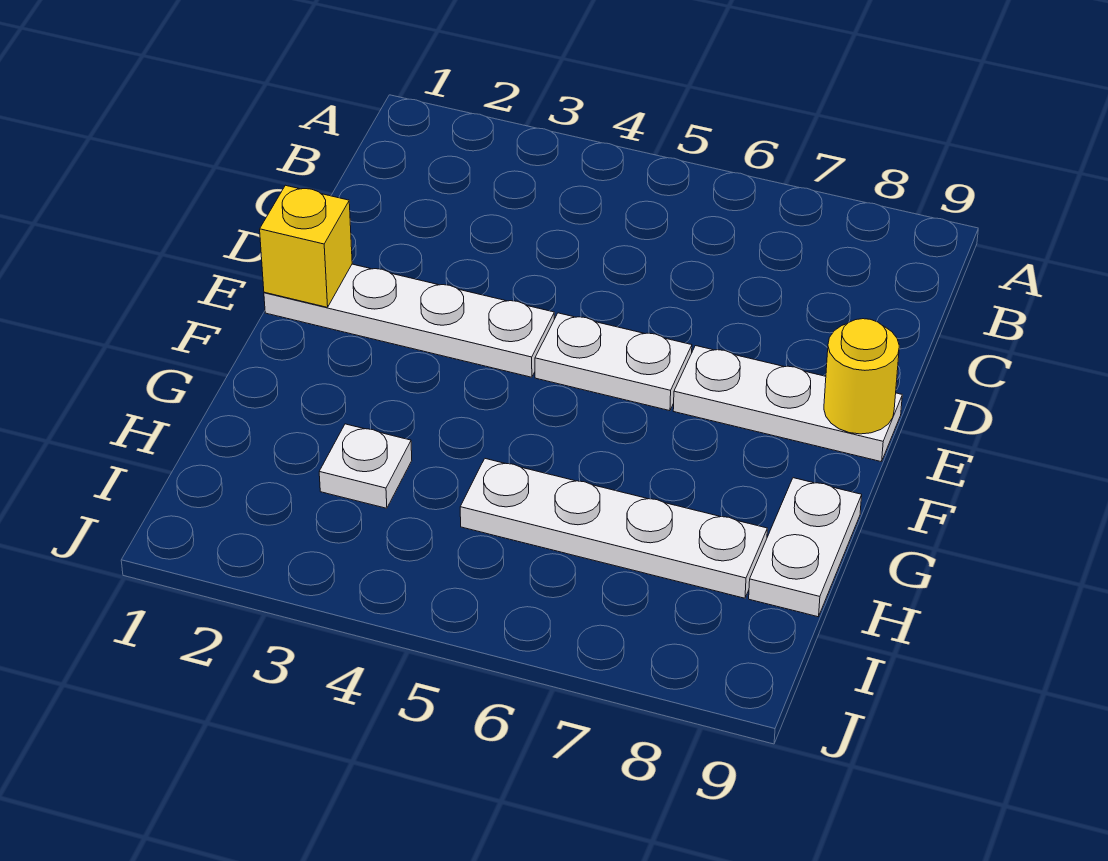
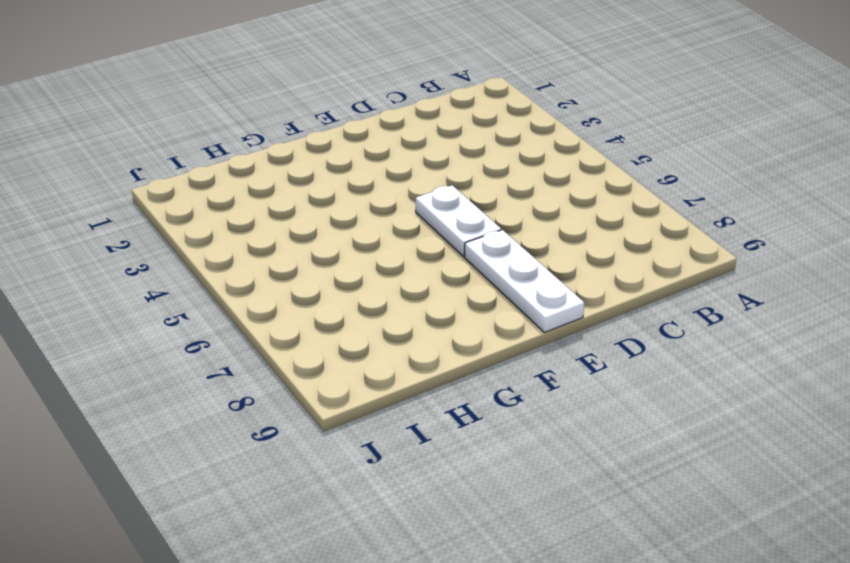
none -> white 1x4 plate [264,264,554,377]
none -> white 1x2 plate [749,478,862,617]

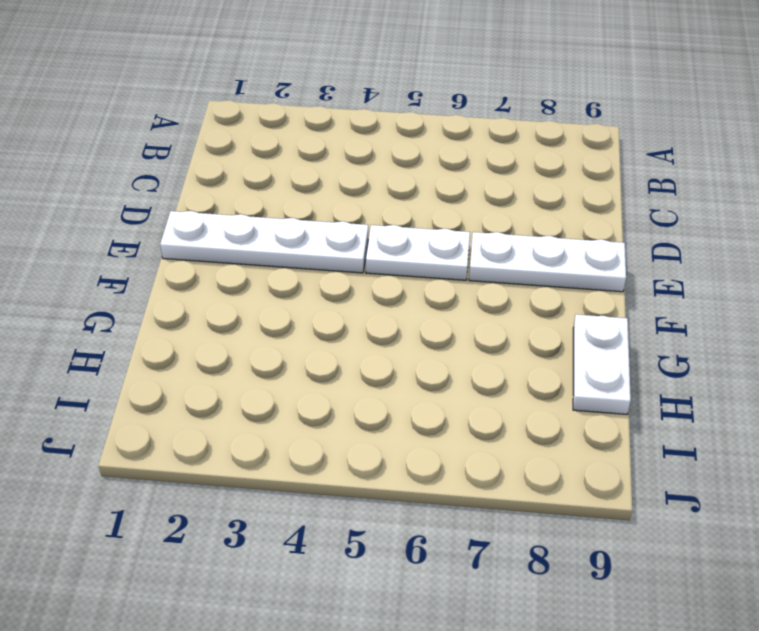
none -> white 1x1 plate [319,424,412,508]
none -> white 1x4 plate [460,459,767,598]

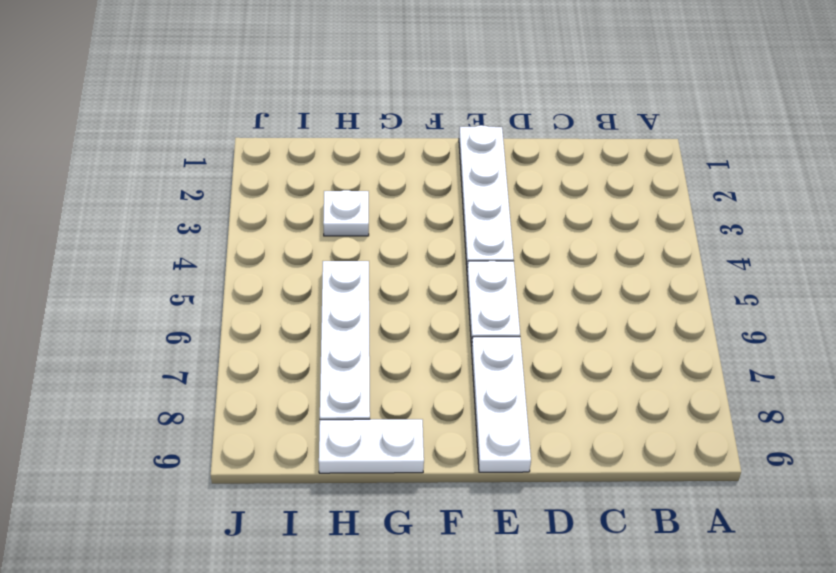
none -> yellow 1x1 brick [260,185,352,307]
none -> yellow 1x1 round brick [824,319,899,434]

